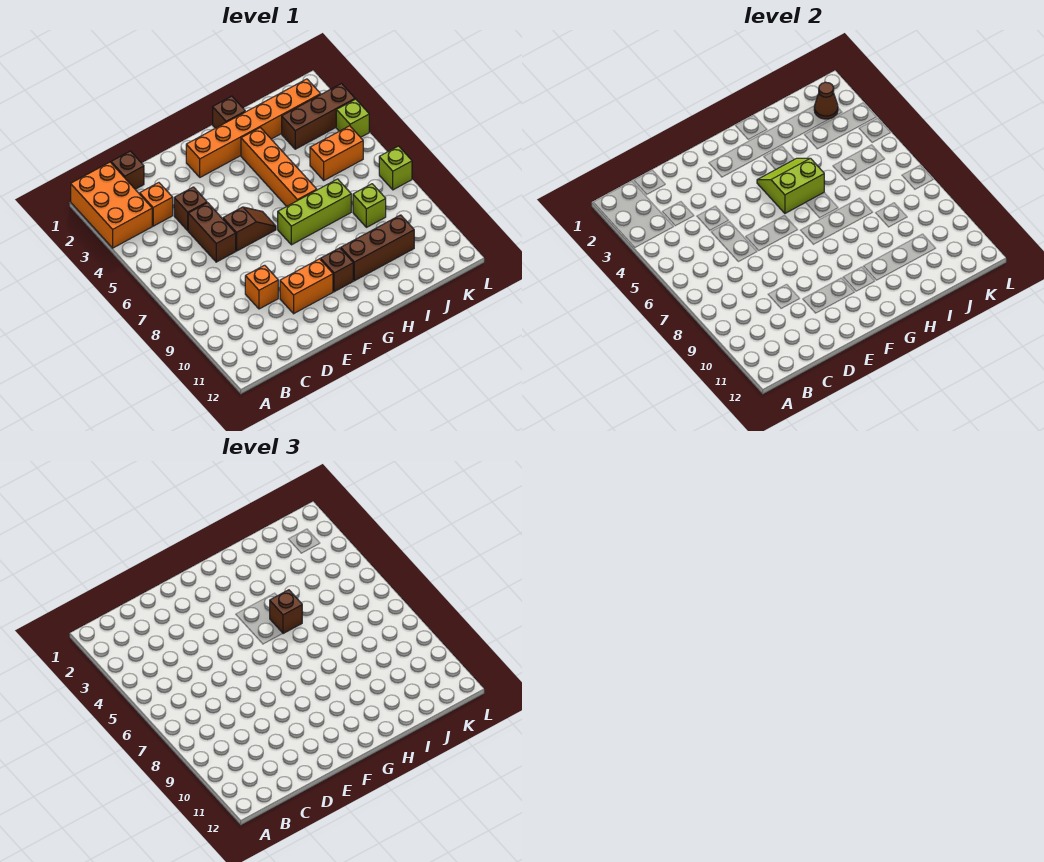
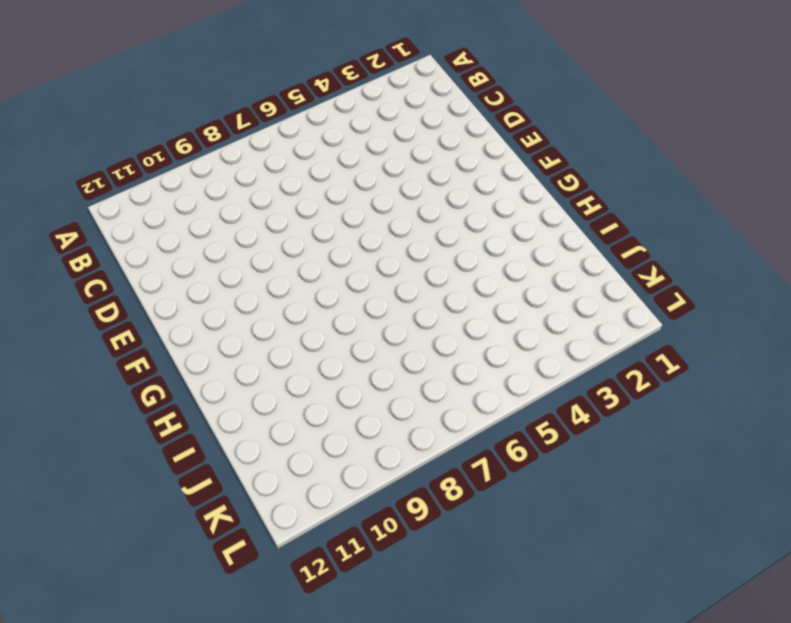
none -> orange 2x3 brick [71,162,152,248]
none -> brown 1x1 brick [111,151,144,189]
none -> orange 1x1 brick [140,183,173,226]

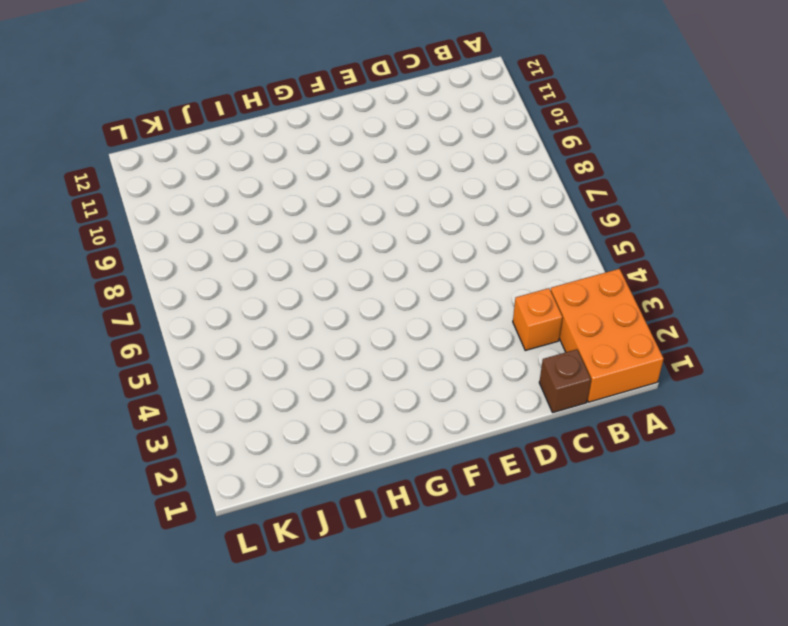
none -> brown 1x1 brick [174,187,207,231]
none -> brown 1x2 brick [188,203,236,262]
none -> orange 1x1 brick [245,265,278,309]

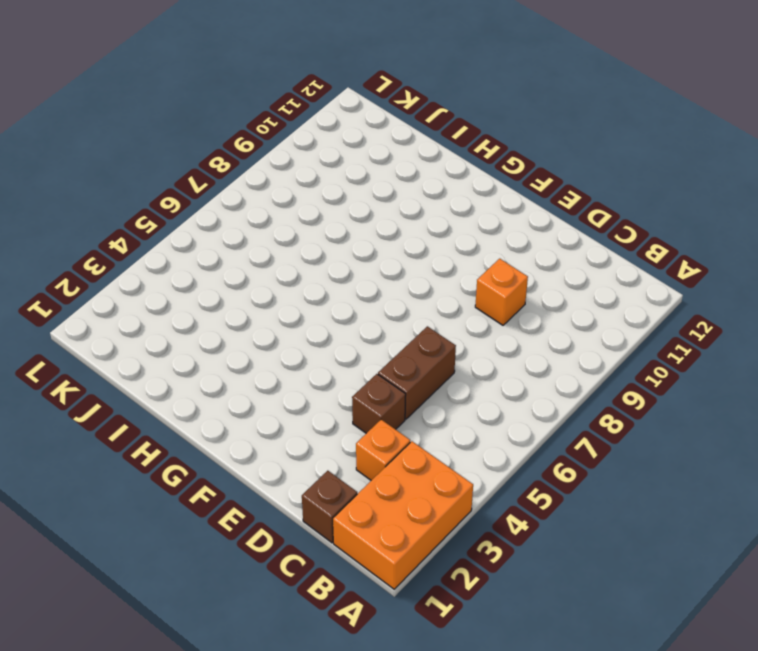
none -> brown 1x2 slope [223,207,276,251]
none -> orange 1x2 brick [280,259,333,314]
none -> orange 1x6 brick [186,79,321,177]

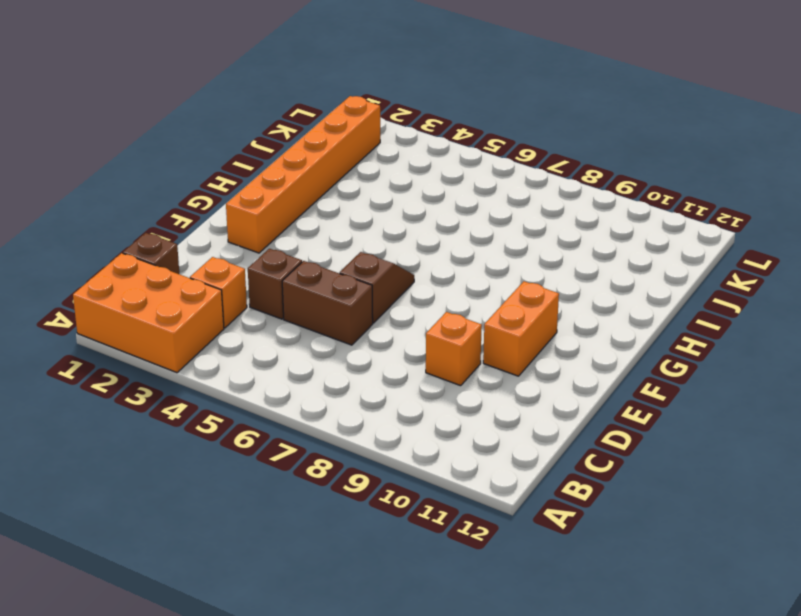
none -> lime 1x3 brick [278,179,351,245]
none -> brown 1x1 brick [321,248,353,292]
none -> brown 1x1 brick [213,96,245,128]

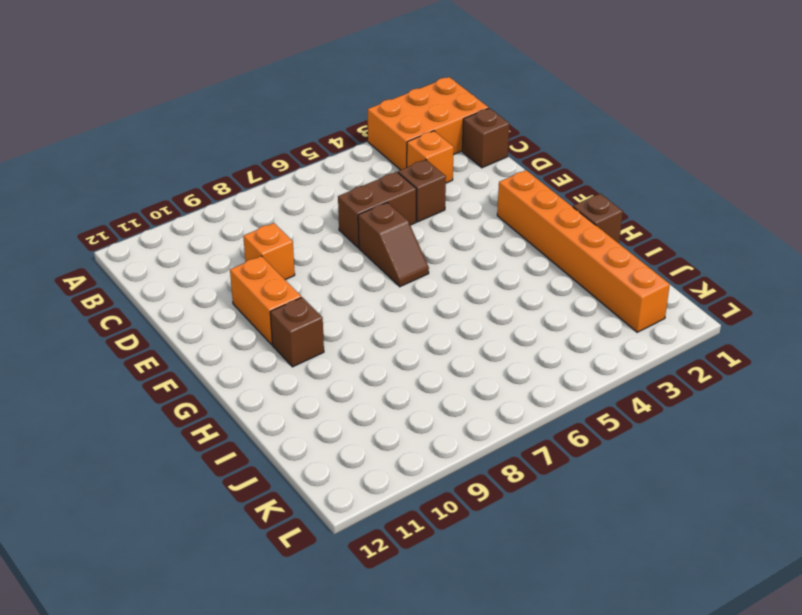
none -> lime 1x3 brick [278,179,351,245]
none -> orange 1x4 brick [241,128,317,206]
none -> brown 1x3 brick [341,215,414,281]

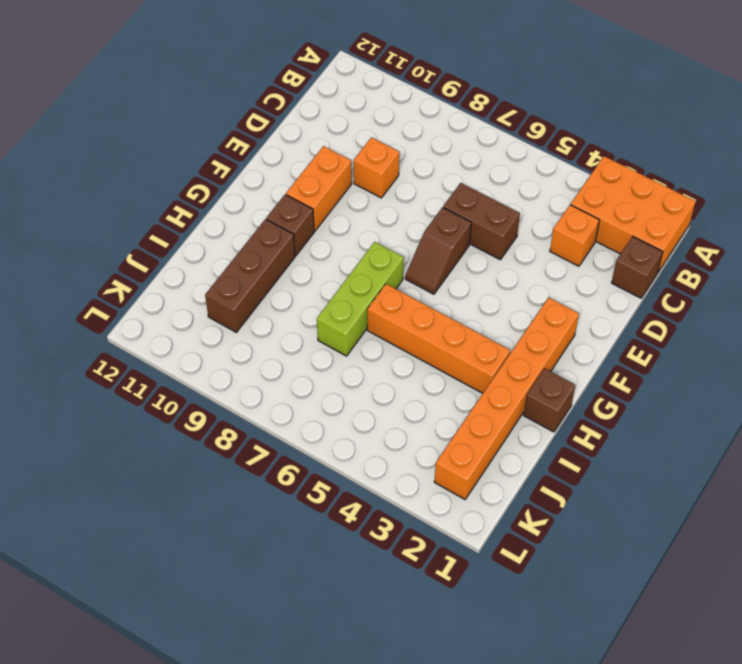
none -> brown 1x1 brick [174,187,207,231]
none -> brown 1x3 brick [282,84,355,149]
none -> orange 1x2 brick [310,126,363,180]

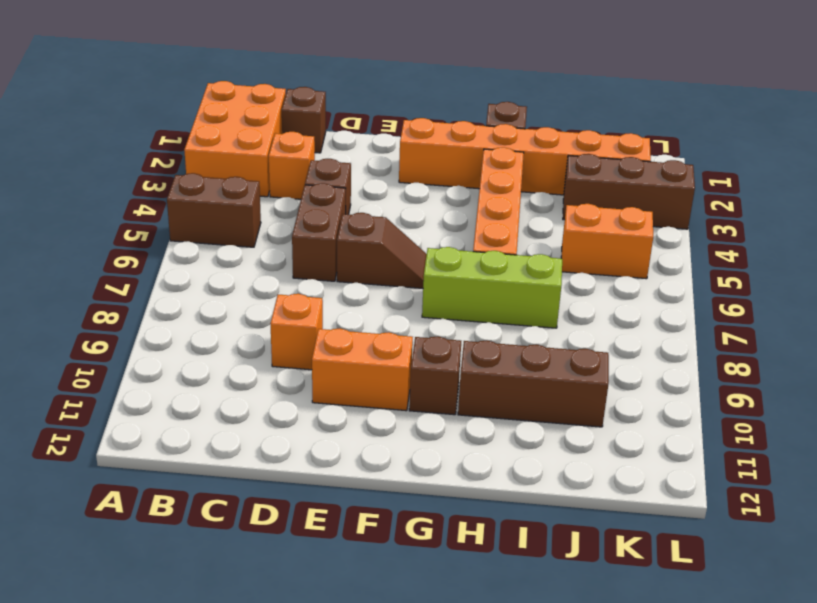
brown 1x2 brick [167,173,261,247] -> none
none -> lime 1x1 brick [353,184,386,227]
none -> lime 1x1 brick [336,99,369,137]
none -> lime 1x1 brick [379,146,412,190]

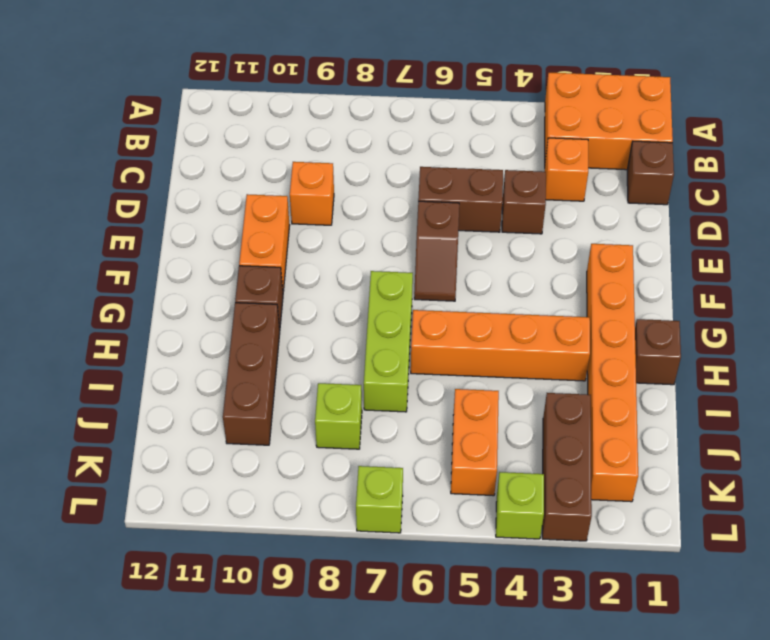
none -> lime 2x2 slope [757,158,824,213]
none -> brown 1x1 cone [814,82,838,119]
none -> brown 1x1 brick [270,590,302,634]

